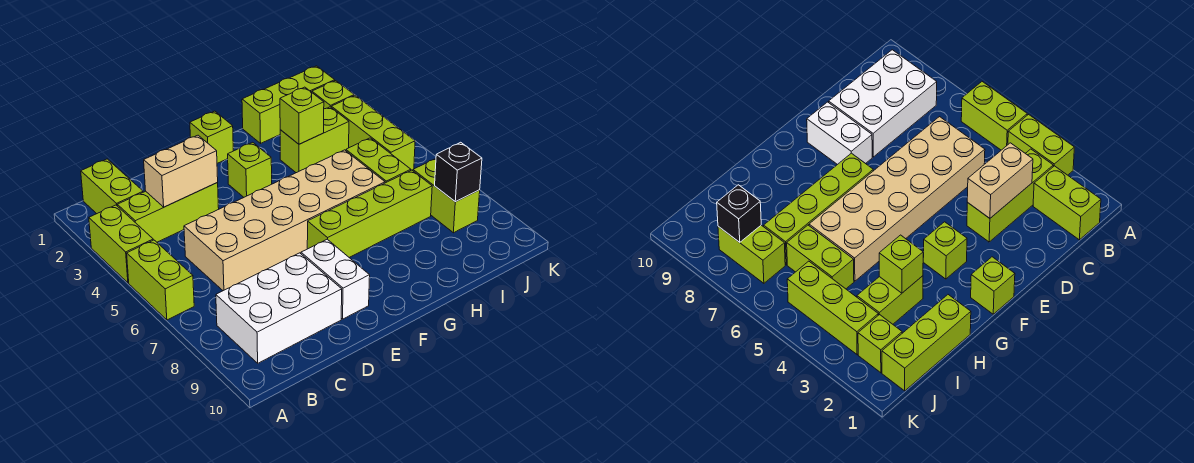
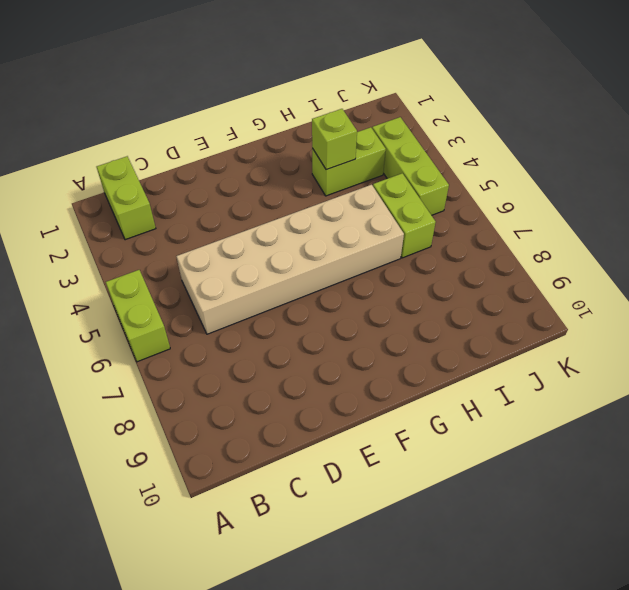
none -> lime 1x2 brick [89,205,153,283]
none -> lime 1x3 brick [117,183,219,242]
none -> white 2x3 brick [216,253,342,363]

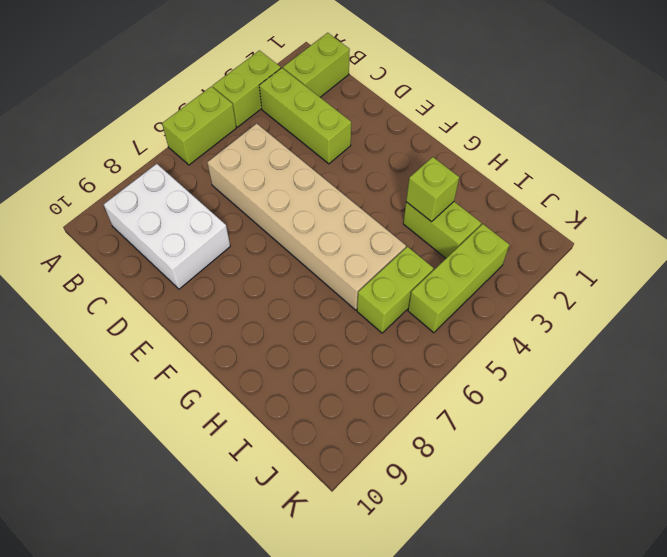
none -> white 1x2 brick [301,239,370,319]
none -> lime 1x1 brick [190,111,233,163]
none -> lime 1x1 brick [228,142,272,197]

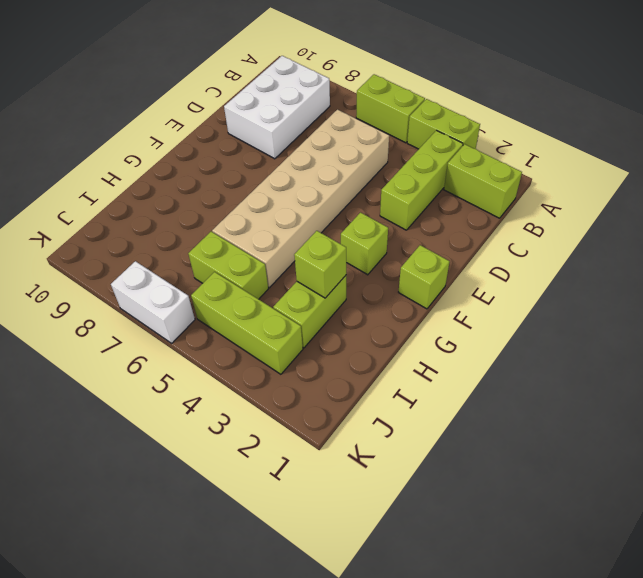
white 1x2 brick [111,261,195,343] -> white 1x2 brick moved to [301,239,370,319]
none -> lime 1x4 brick [307,170,432,257]
none -> lime 1x3 brick [242,66,335,143]
none -> lime 1x1 brick [312,81,354,109]

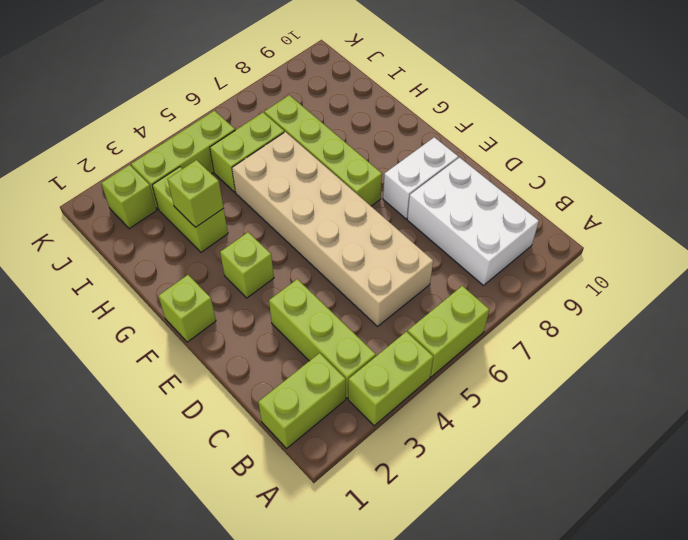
none -> lime 1x3 brick [242,66,335,143]
none -> lime 1x2 brick [413,159,480,233]
none -> tan 1x2 brick [144,135,218,207]

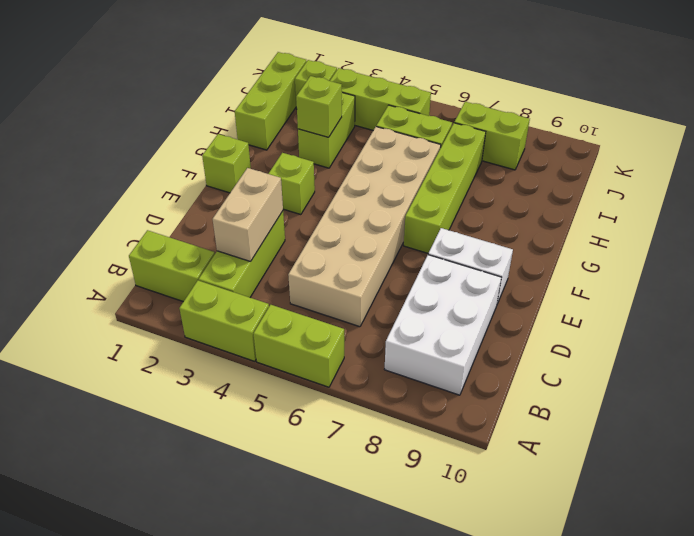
none -> black 1x1 brick [435,142,482,202]

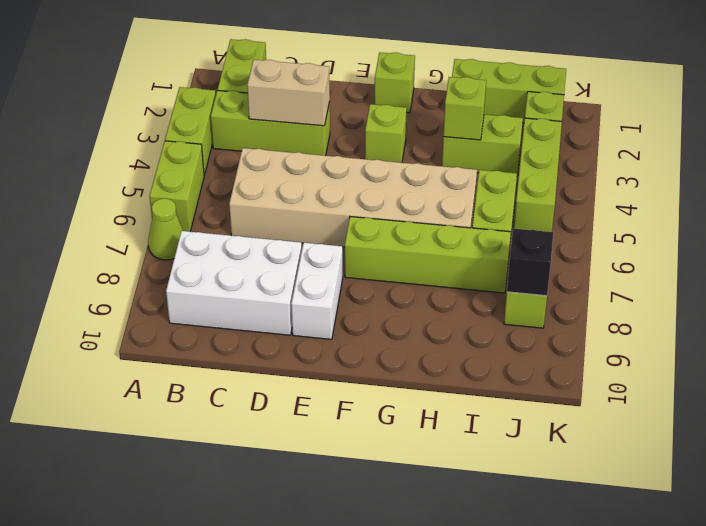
lime 1x1 cone [148,198,183,260] -> none

